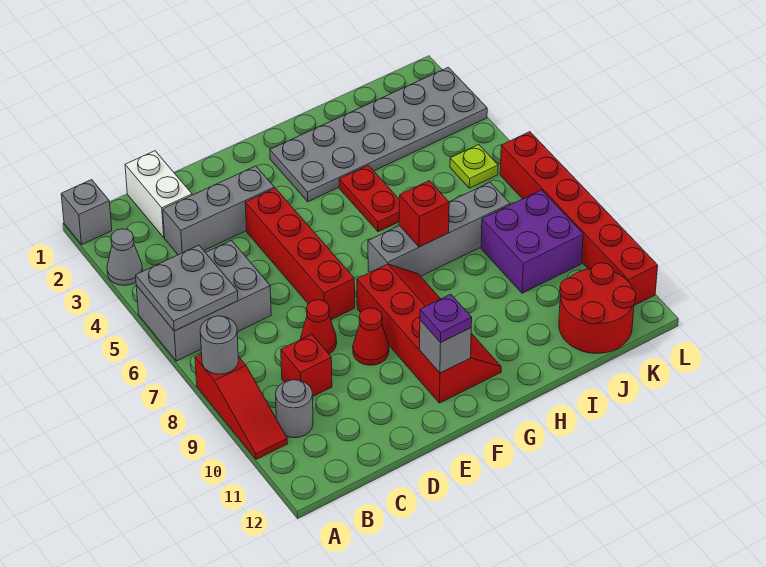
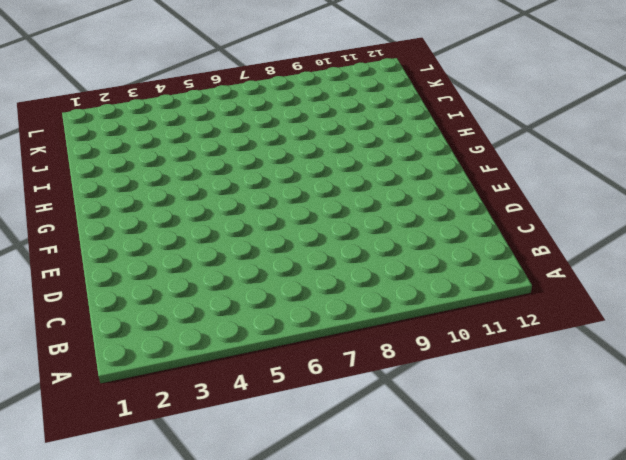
none -> grey 1x1 brick [61,180,112,244]
none -> grey 1x1 cone [107,229,143,285]
none -> grey 2x3 brick [136,240,271,361]

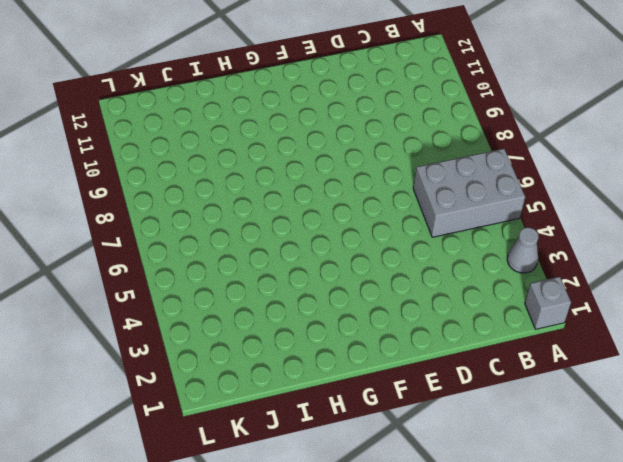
none -> red 1x3 slope [195,354,288,459]
none -> grey 1x1 round brick [276,380,313,438]
none -> white 1x2 brick [125,151,192,238]

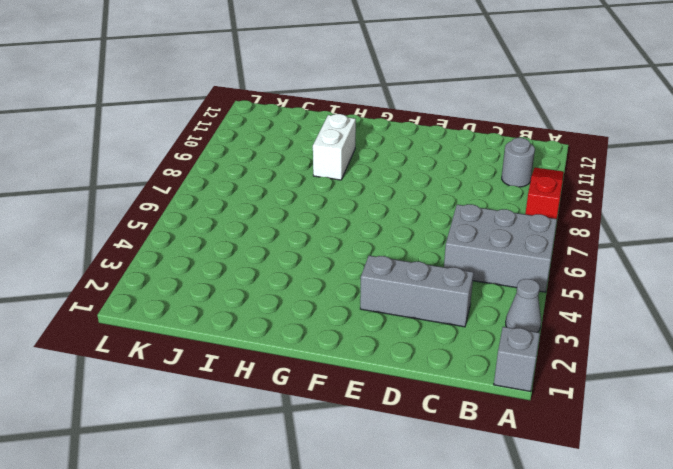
white 1x2 brick [313,114,356,180] -> white 1x2 brick moved to [125,151,192,238]
none -> red 1x1 brick [281,334,332,396]
none -> red 1x1 cone [301,300,337,354]
none -> red 1x4 brick [245,188,355,320]

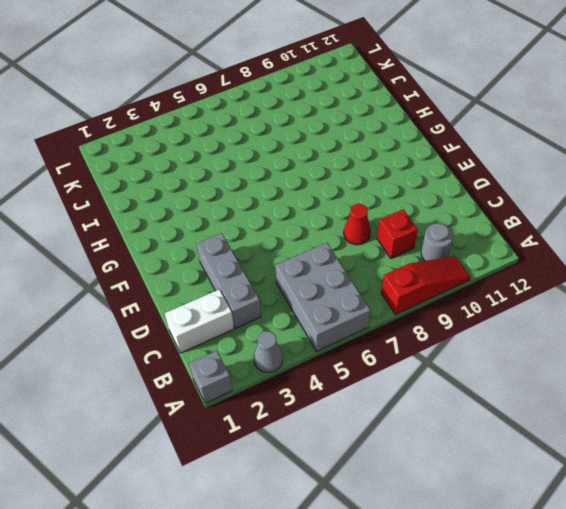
none -> red 1x4 brick [245,188,355,320]
none -> red 1x1 cone [353,308,389,365]
none -> red 2x4 slope [357,264,501,403]

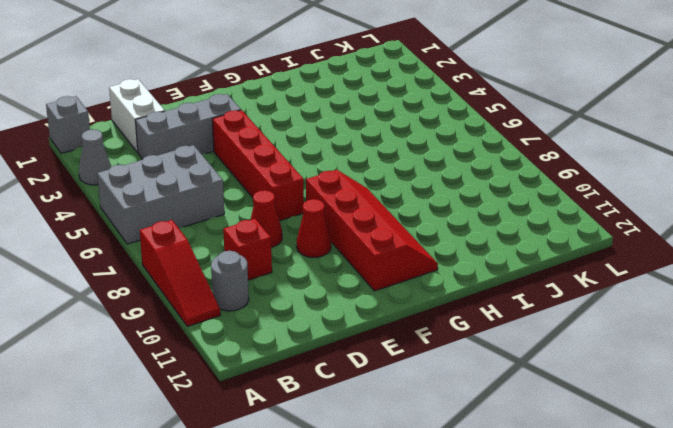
none -> grey 2x6 plate [270,67,487,202]
none -> grey 1x4 brick [368,182,510,276]
none -> red 1x2 plate [339,165,399,232]

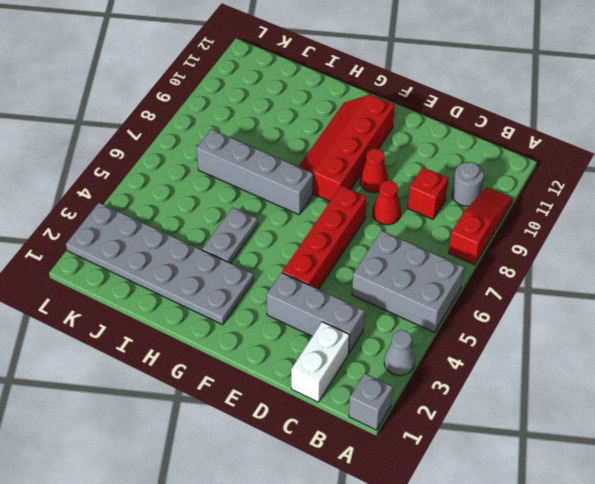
grey 1x2 plate [202,208,258,263] -> red 1x2 plate [339,165,399,232]
none -> purple 2x2 brick [481,190,583,293]
none -> red 2x2 round brick [559,263,636,353]
none -> lime 1x1 plate [450,145,498,188]

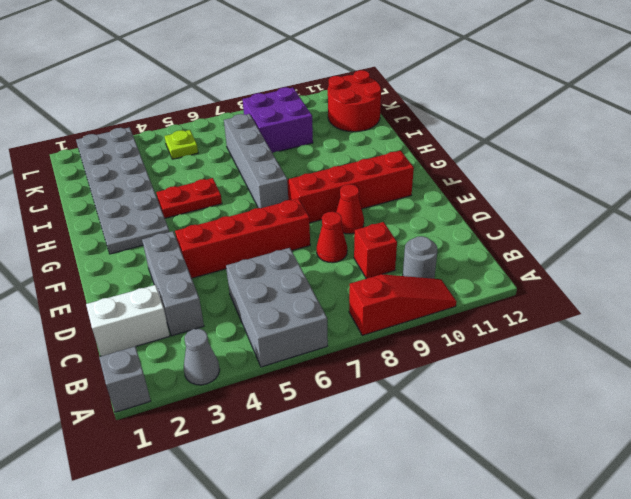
none -> red 1x6 brick [500,132,658,305]
none -> grey 2x2 plate [136,245,238,331]
none -> grey 1x1 round brick [200,316,239,374]

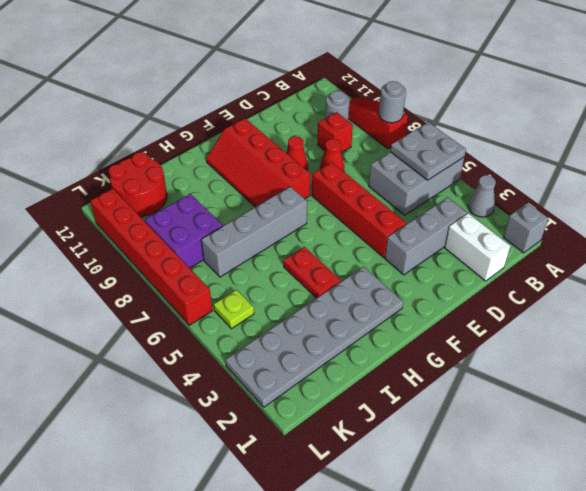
none -> grey 1x1 brick [420,320,471,373]
none -> red 1x1 brick [399,181,449,247]
none -> purple 1x1 plate [420,294,472,342]

